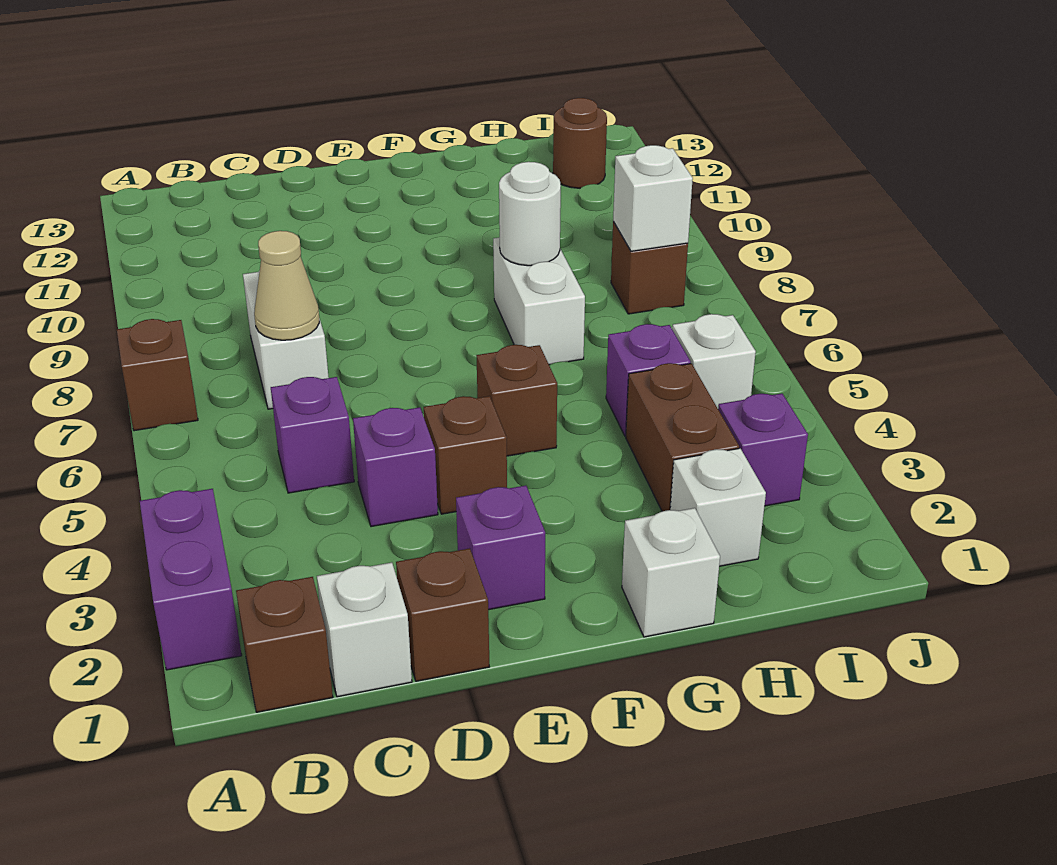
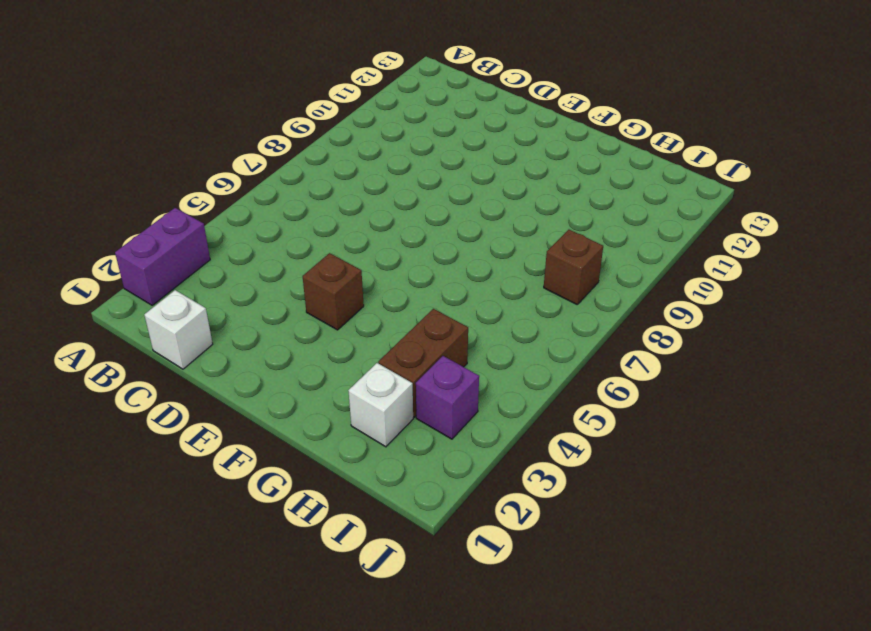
none -> brown 1x1 brick [117,319,198,431]
none -> brown 1x1 brick [236,577,333,712]
none -> purple 1x1 brick [271,377,354,493]

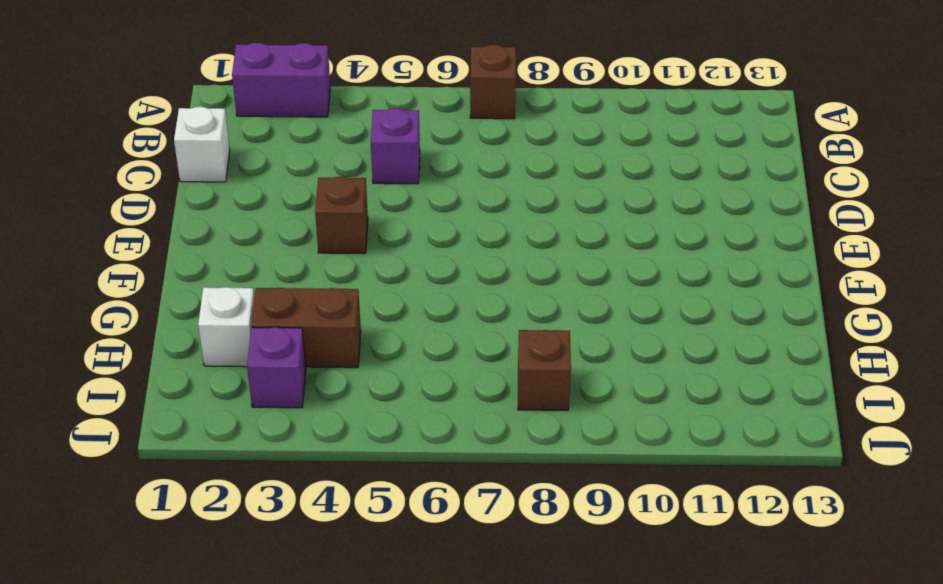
none -> brown 1x1 brick [236,577,333,712]
none -> white 1x2 brick [243,271,329,409]
none -> brown 1x1 brick [396,548,489,681]

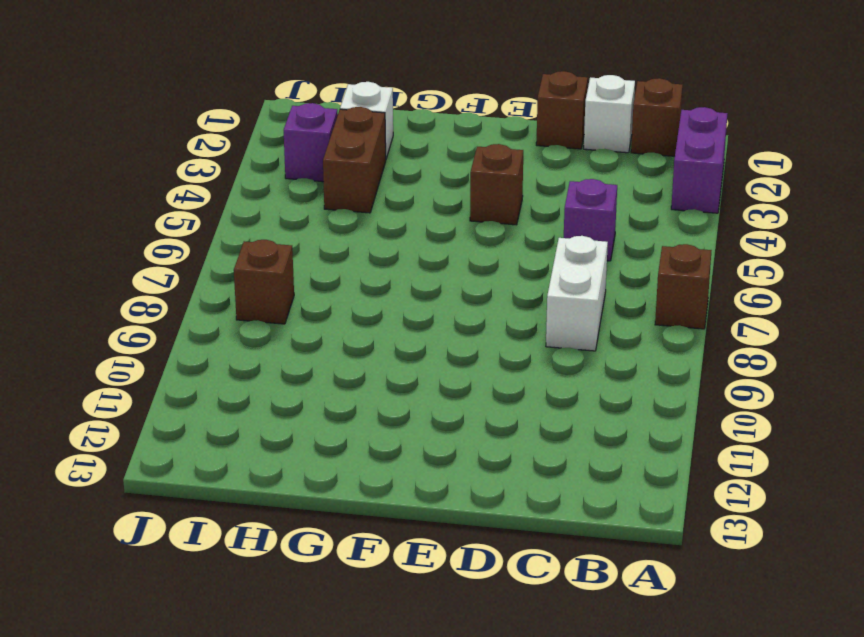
none -> purple 1x1 brick [353,407,438,527]
none -> purple 1x1 brick [456,485,545,610]
none -> brown 1x1 brick [476,345,557,456]

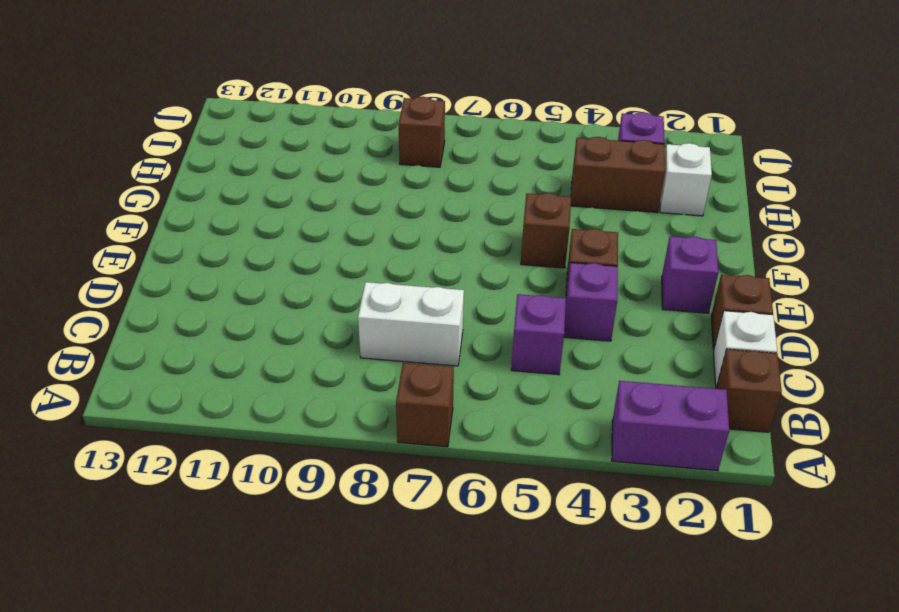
none -> white 1x1 brick [622,508,720,637]
none -> white 1x2 brick [493,237,585,365]
none -> purple 1x1 brick [606,324,691,436]

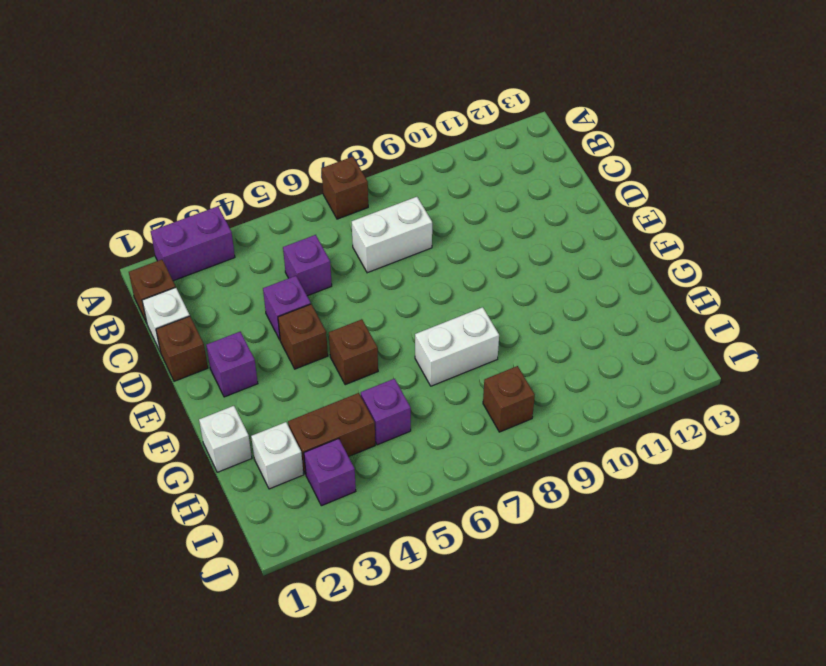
none -> white 1x1 brick [672,314,756,408]
none -> brown 1x1 round brick [553,98,607,188]
none -> tan 1x1 cone [254,231,319,340]

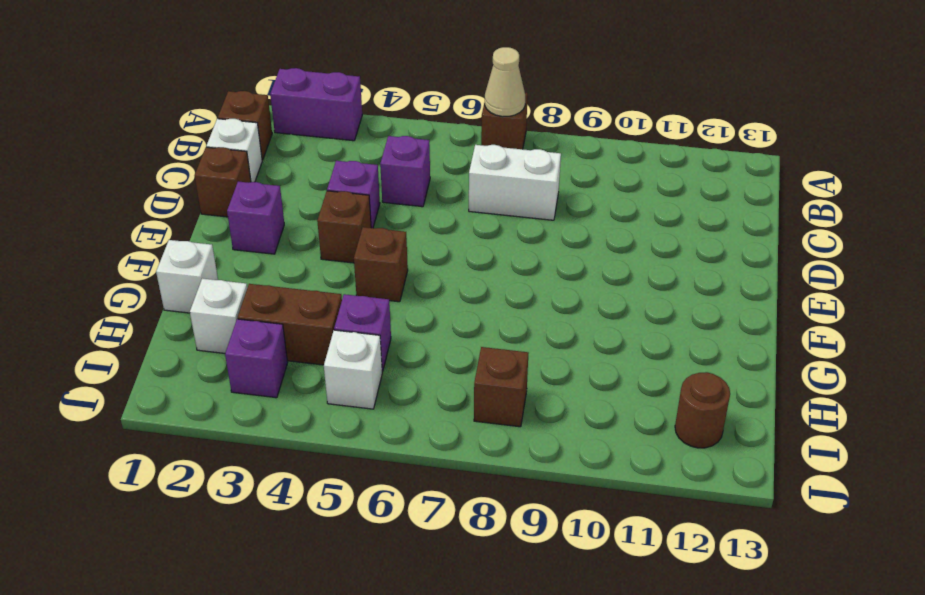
tan 1x1 cone [485,47,525,117] -> tan 1x1 cone moved to [254,231,319,340]
none -> white 1x2 brick [493,237,585,365]
none -> white 1x1 round brick [499,162,561,266]
none -> white 1x1 brick [613,145,693,251]

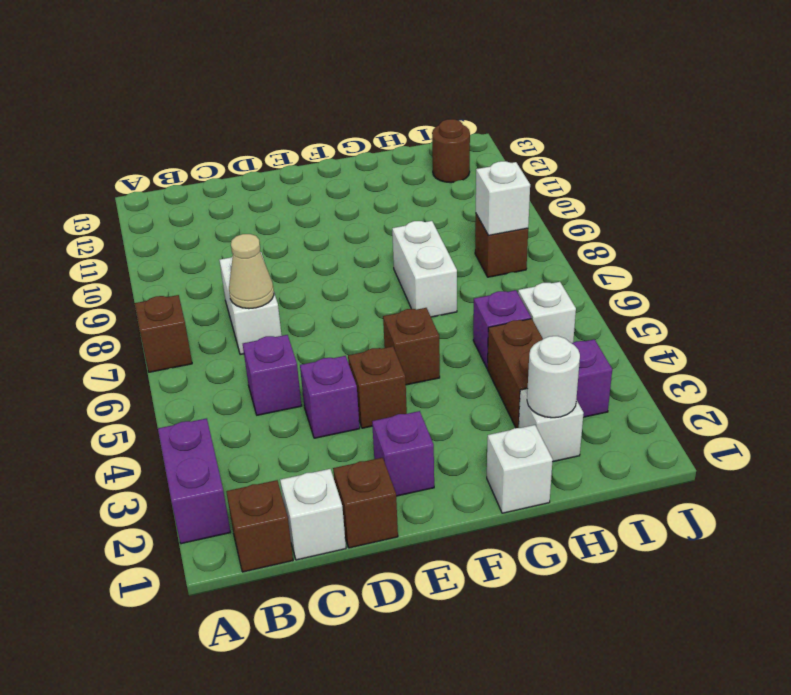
white 1x1 round brick [527,336,580,418] -> white 1x1 round brick moved to [499,162,561,266]

